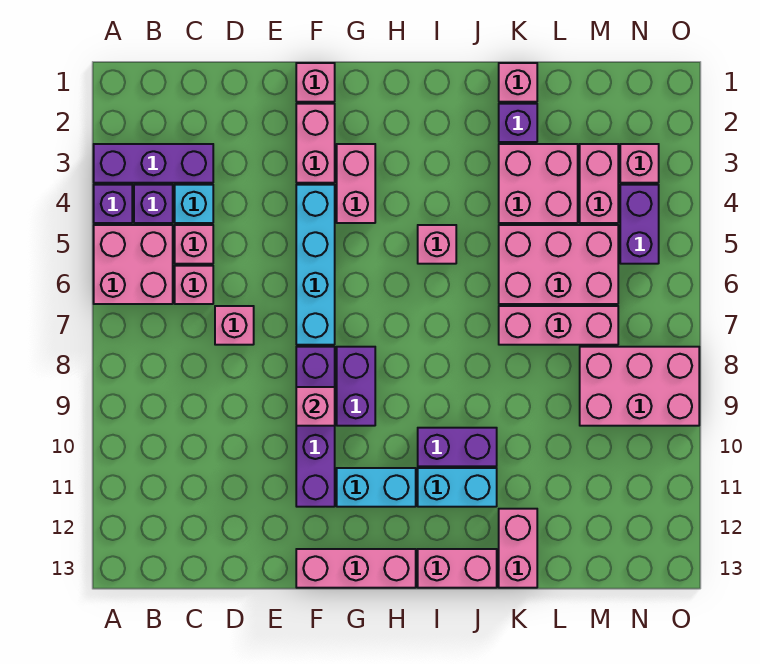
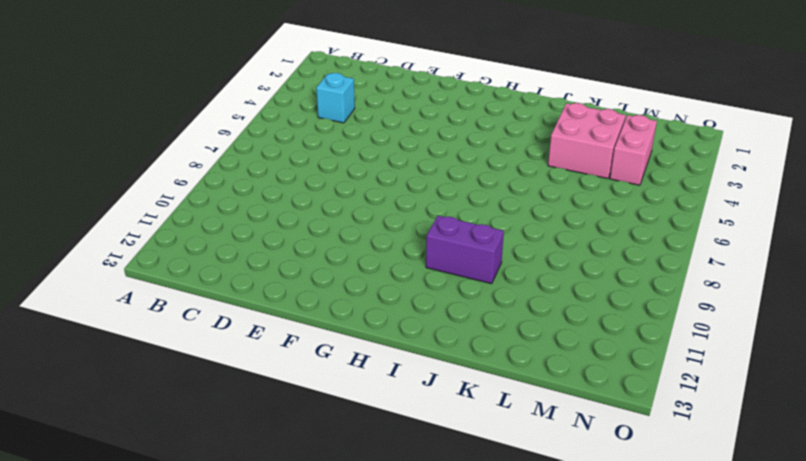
none -> purple 1x3 brick [94,144,213,183]
none -> purple 1x1 brick [94,185,132,223]
none -> pink 2x2 brick [94,225,173,304]
none -> purple 1x1 brick [134,185,173,223]

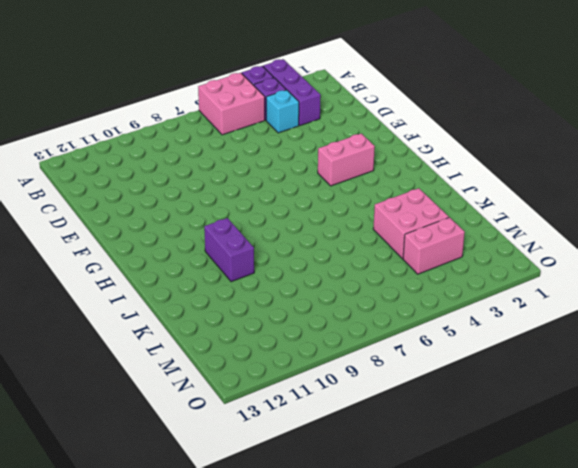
none -> pink 1x1 brick [175,225,213,264]
none -> pink 1x1 brick [175,266,213,304]
none -> pink 1x1 brick [215,306,254,345]
none -> pink 1x1 brick [296,63,335,102]

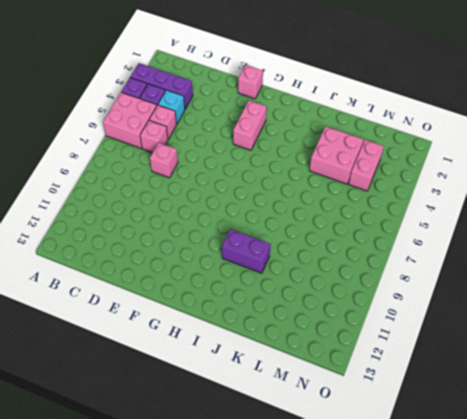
none -> pink 1x2 brick [296,104,335,183]
none -> cyan 1x4 brick [296,185,335,345]
none -> purple 1x4 brick [296,347,335,507]
none -> pink 1x3 brick [296,549,416,588]

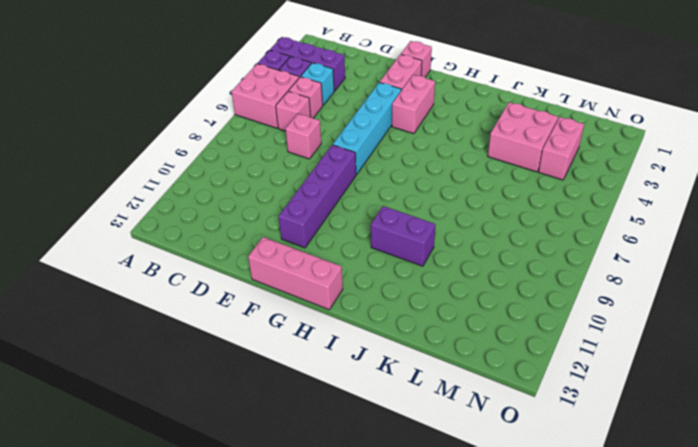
none -> purple 1x2 brick [337,347,375,426]
none -> cyan 1x2 brick [337,468,416,507]
none -> pink 1x1 brick [418,225,456,264]
none -> cyan 1x2 brick [418,468,497,507]

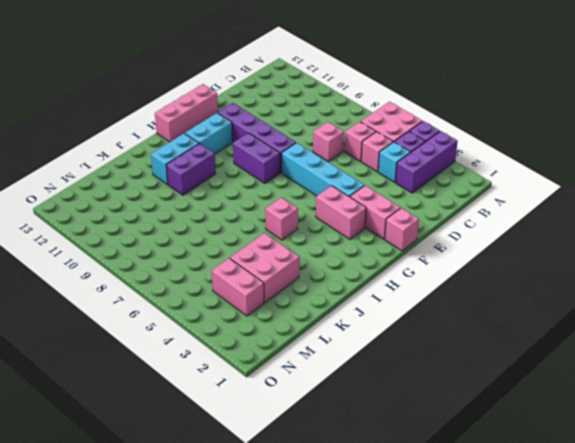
none -> pink 1x2 brick [418,549,497,588]
none -> pink 1x1 brick [499,63,537,102]
none -> purple 1x1 brick [499,104,537,142]
none -> pink 2x3 brick [499,225,618,304]

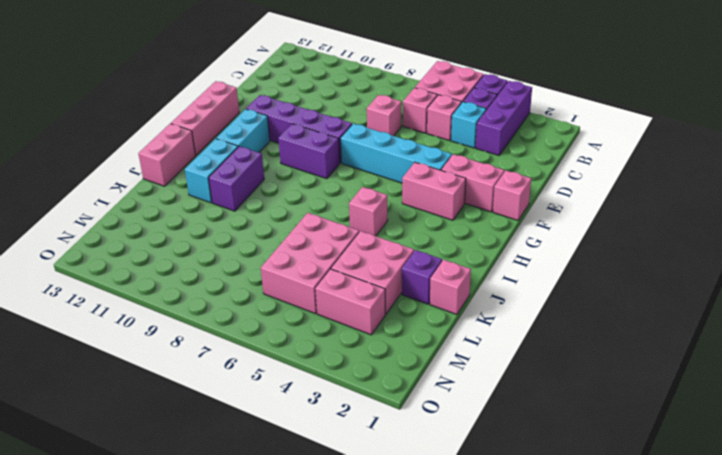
none -> pink 1x3 brick [499,306,618,345]
none -> pink 1x2 brick [499,509,537,588]
none -> pink 2x3 brick [580,347,699,426]
none -> pink 1x1 brick [620,144,659,183]

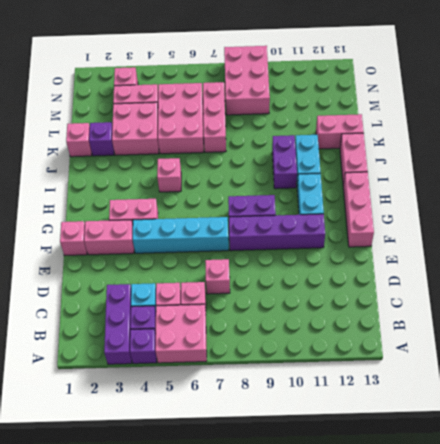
none -> purple 1x2 brick [620,185,659,264]
none -> pink 1x1 brick [296,387,335,426]

